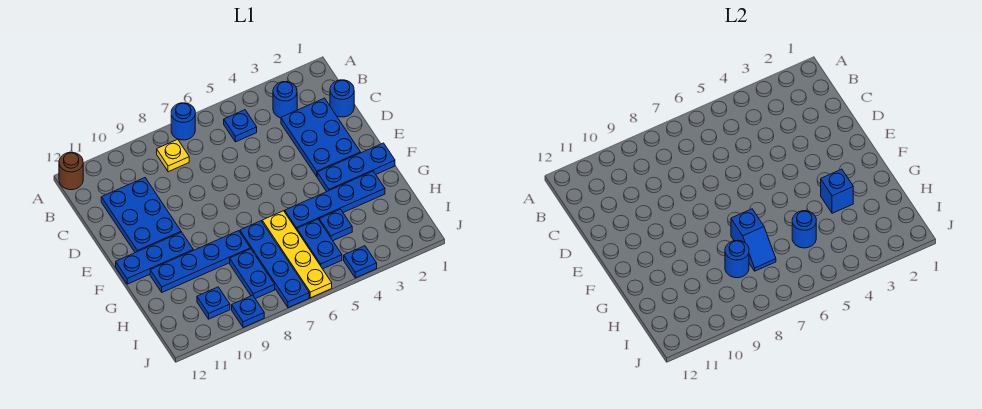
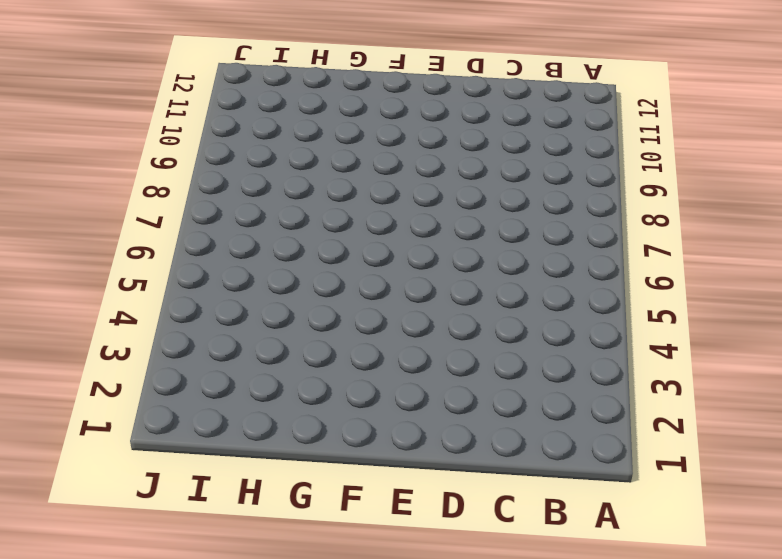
none -> blue 1x1 round brick [171,103,195,140]
none -> brown 1x1 round brick [59,152,83,190]
none -> blue 1x1 round brick [273,82,297,118]

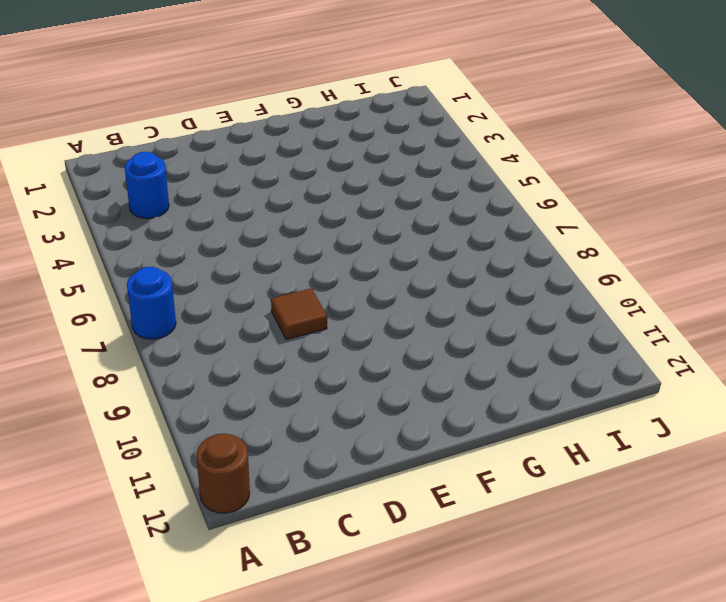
brown 1x1 tile [271,288,327,340] -> none
none -> blue 1x1 plate [224,110,257,142]
none -> yellow 1x1 plate [157,139,189,172]
none -> blue 1x1 round brick [330,80,354,117]

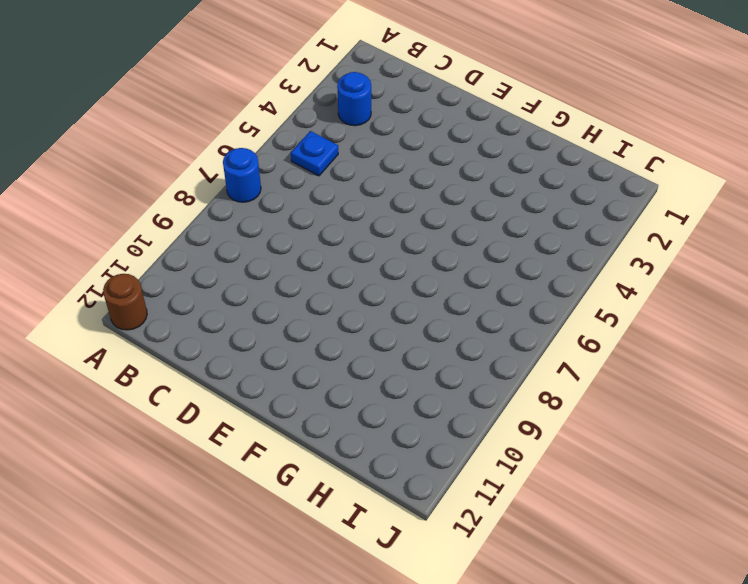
none -> yellow 1x1 plate [157,139,189,172]
none -> blue 1x1 round brick [330,80,354,117]
none -> blue 2x3 plate [281,98,361,176]

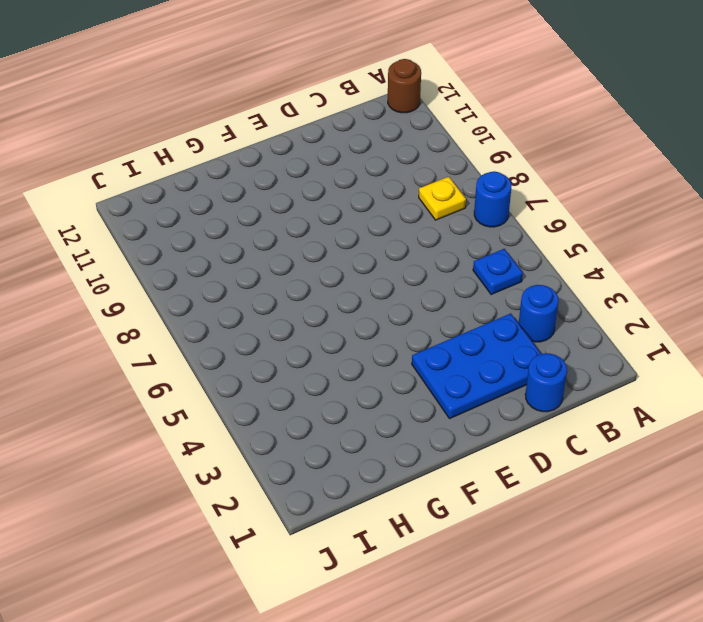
none -> blue 2x3 plate [101,178,181,253]
none -> blue 1x3 plate [317,143,395,192]
none -> blue 1x3 plate [116,232,193,284]

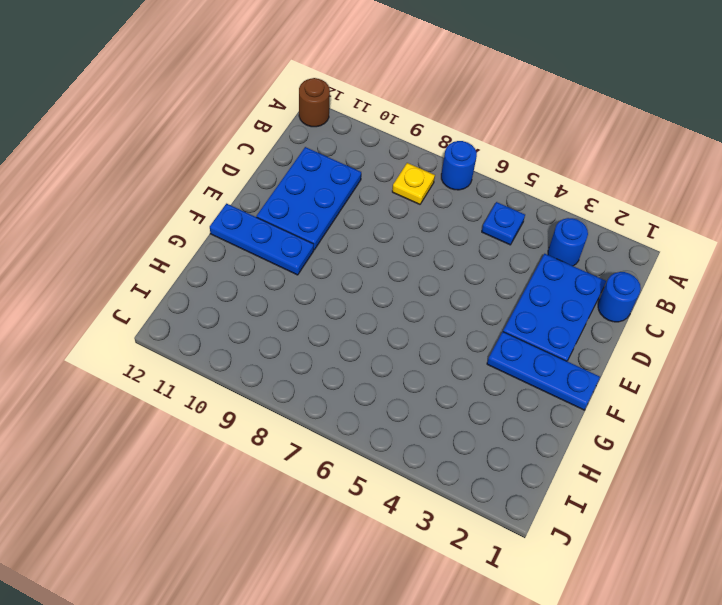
none -> blue 1x4 plate [285,171,385,230]
none -> yellow 1x4 plate [262,211,332,298]
none -> blue 1x4 plate [240,221,309,308]

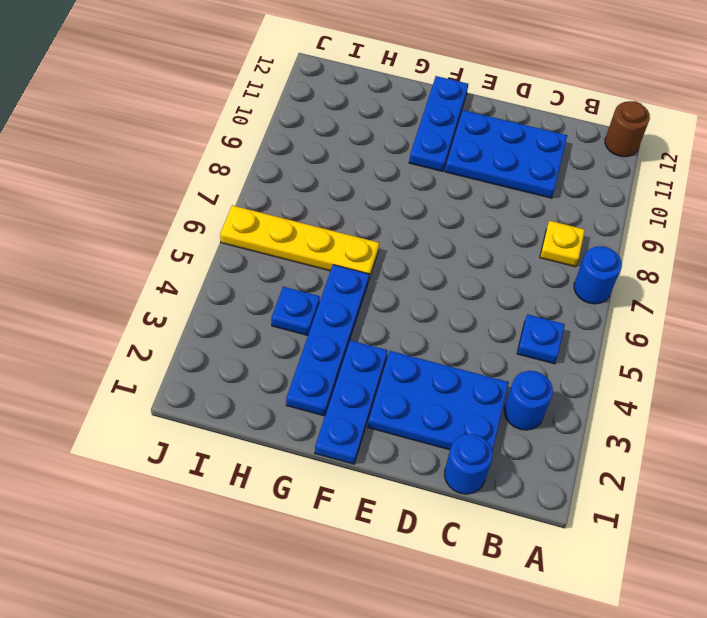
none -> blue 1x4 plate [240,221,309,308]
none -> blue 1x4 plate [150,231,250,292]
none -> blue 1x2 plate [297,219,342,269]

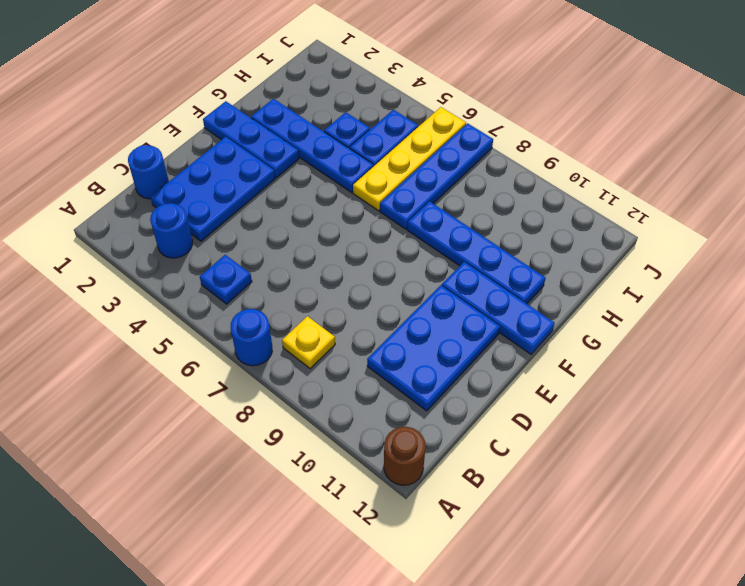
none -> blue 1x2 plate [230,249,275,299]
none -> blue 1x1 plate [197,287,230,319]
none -> blue 1x1 plate [344,246,377,278]

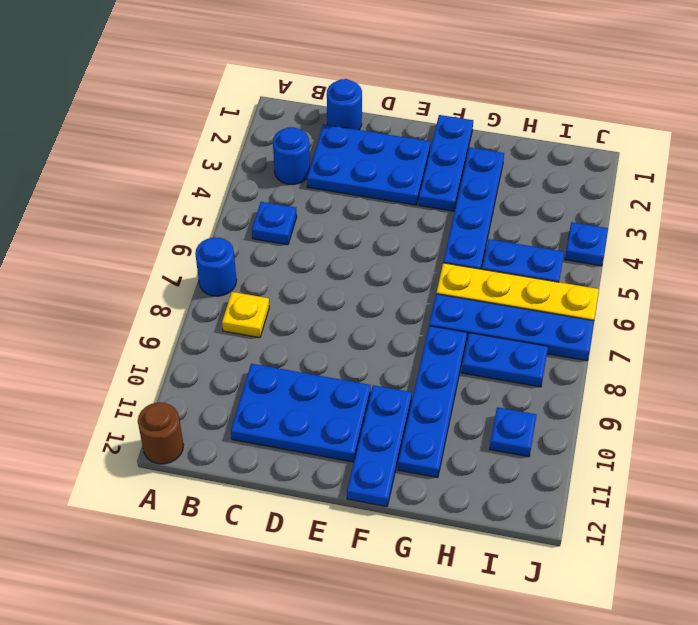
none -> blue 1x1 plate [319,209,352,241]
none -> blue 1x1 plate [232,295,264,328]
none -> blue 1x1 brick [821,169,853,213]

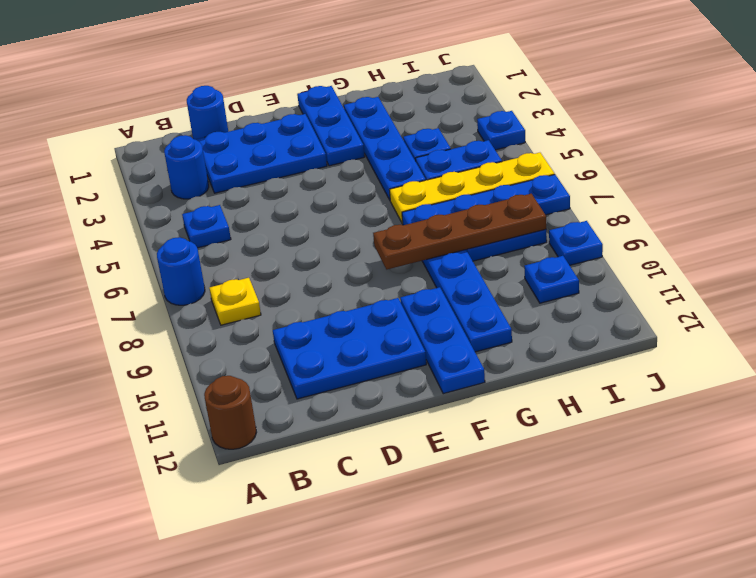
brown 1x4 plate [373,194,546,269] -> blue 1x1 round brick [725,240,749,278]
none -> blue 1x1 brick [821,169,853,213]
none -> blue 1x2 slope [731,209,776,271]
none -> blue 1x1 round brick [792,211,816,248]

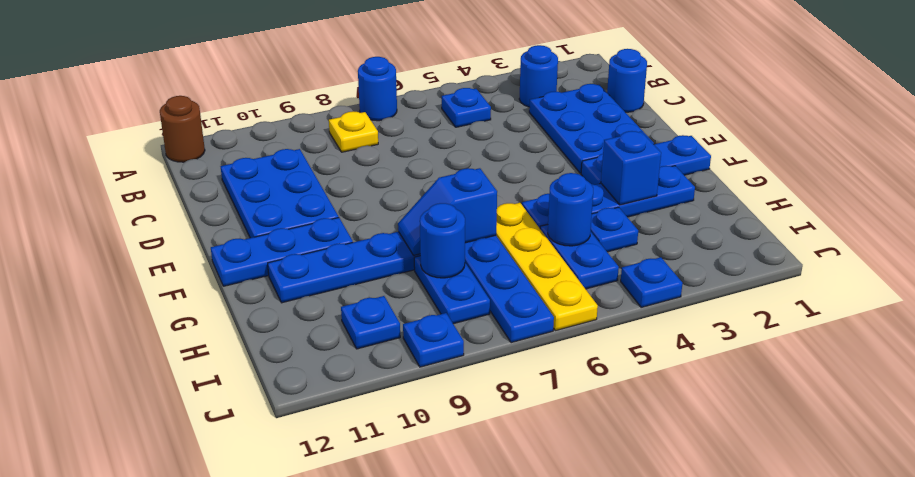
blue 1x2 slope [398,168,497,255] -> blue 1x2 slope turned to [731,209,776,271]

